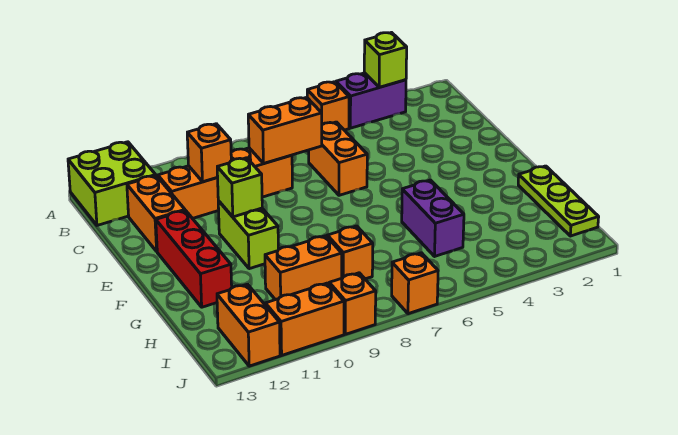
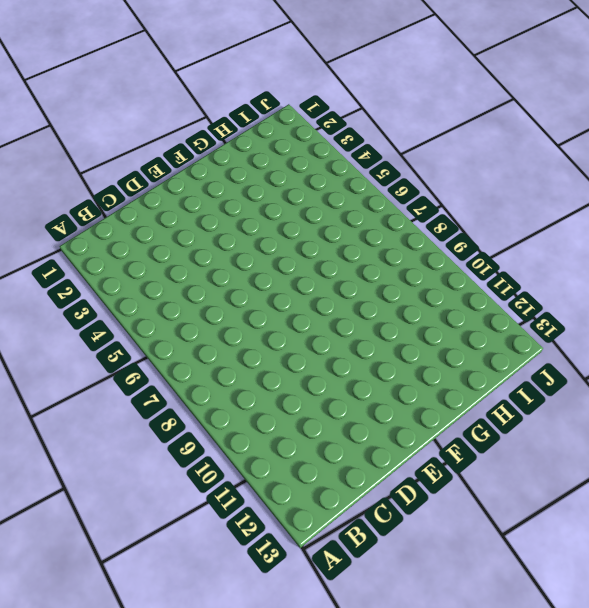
none -> purple 1x2 brick [336,73,406,128]
none -> orange 1x1 brick [307,82,349,130]
none -> lime 2x2 brick [68,142,156,225]

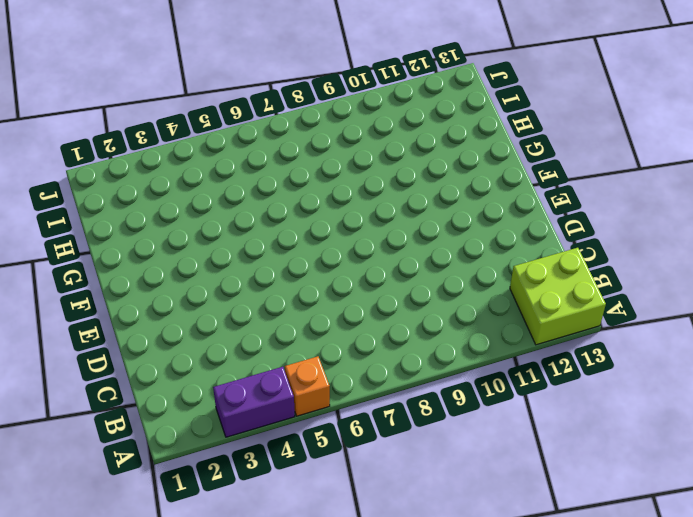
none -> orange 1x2 brick [309,122,367,195]
none -> orange 1x4 brick [158,148,292,218]
none -> orange 1x2 brick [127,176,185,251]

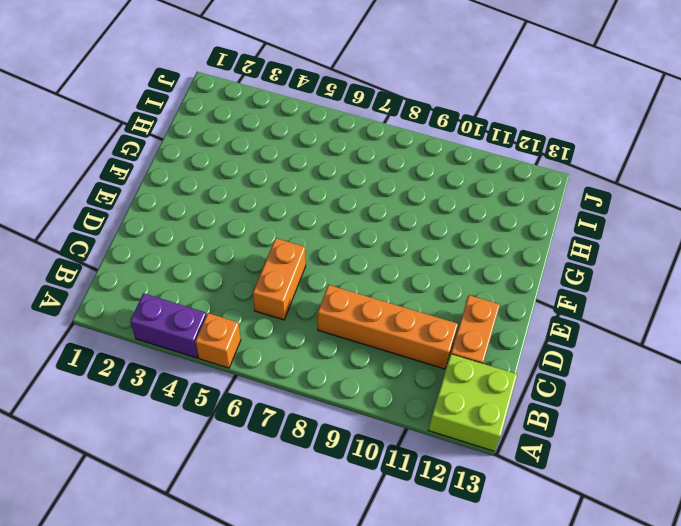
none -> lime 1x2 brick [218,201,278,269]
none -> red 1x3 brick [156,211,232,307]
none -> lime 1x3 plate [518,166,599,236]

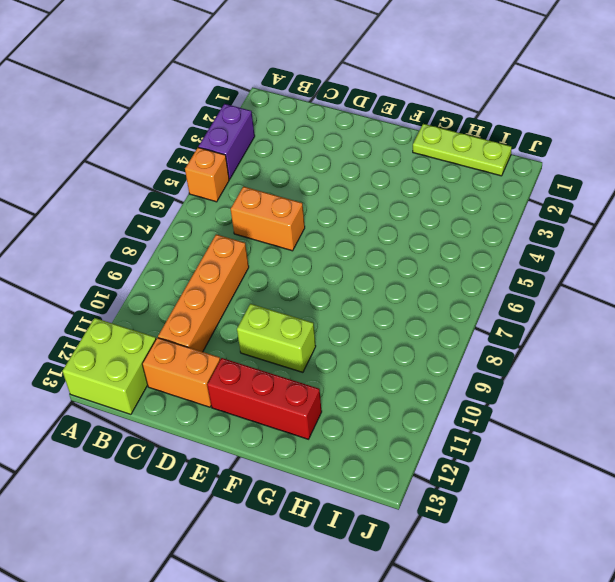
none -> purple 1x2 brick [402,180,464,256]
none -> orange 1x1 brick [327,226,373,279]
none -> orange 1x2 brick [265,236,342,300]

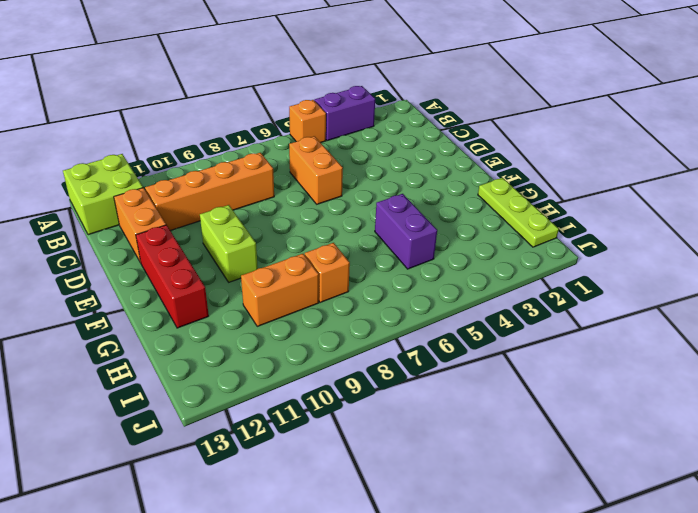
none -> orange 1x2 brick [217,284,280,366]
none -> orange 1x1 brick [392,253,438,314]
none -> orange 1x1 brick [329,273,376,334]

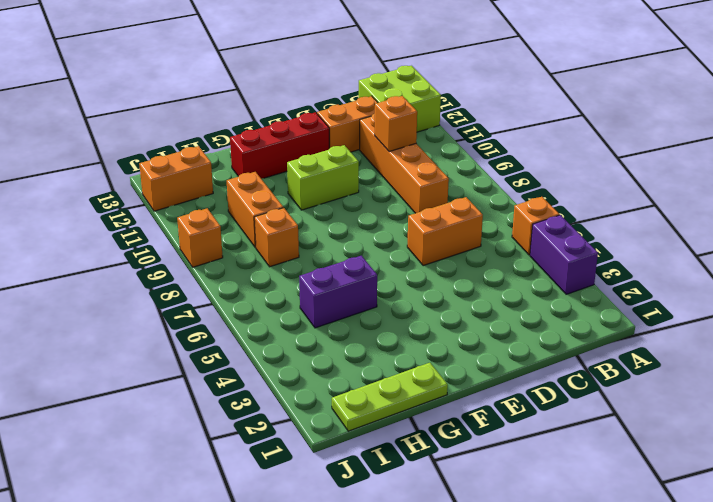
none -> orange 1x1 brick [392,253,438,314]
none -> orange 1x2 brick [265,283,344,355]
none -> lime 1x1 brick [364,33,407,87]

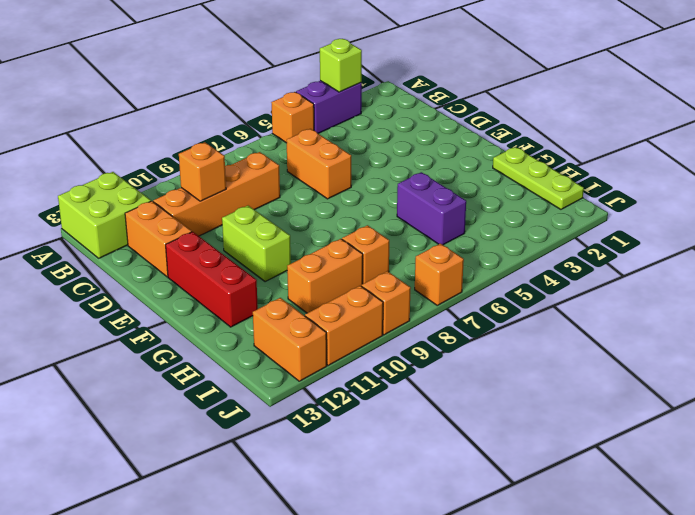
none -> orange 1x2 brick [248,97,322,163]
none -> lime 1x1 brick [217,158,262,217]

